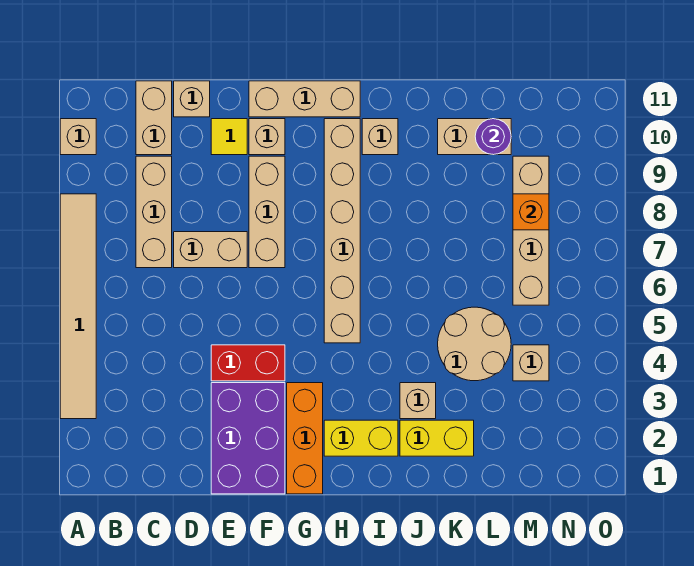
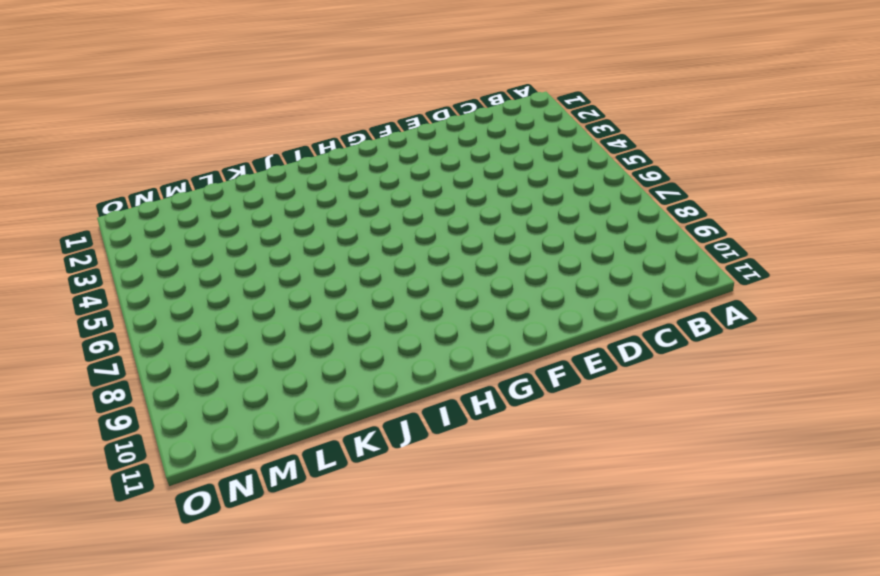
none -> tan 1x6 tile [60,194,96,419]
none -> tan 1x1 brick [60,119,96,155]
none -> tan 1x3 brick [136,156,172,268]

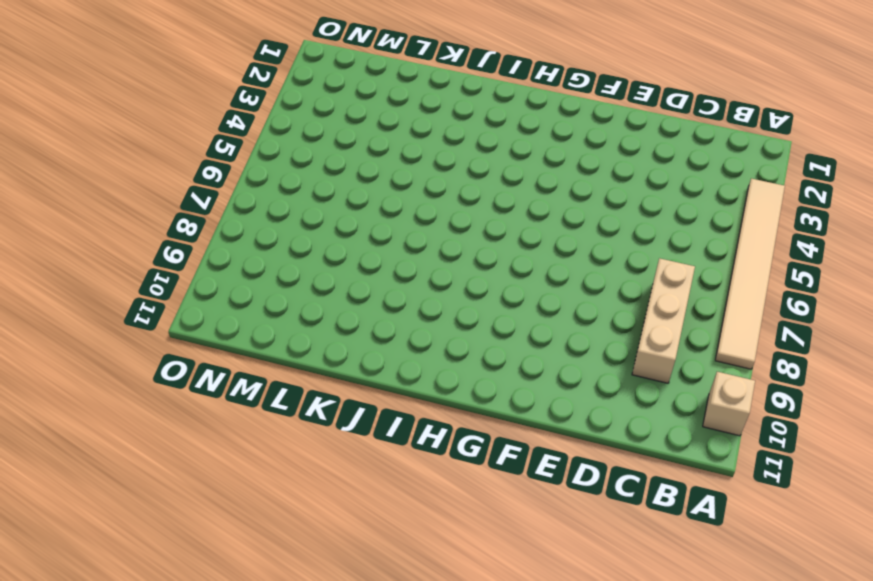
none -> tan 1x2 brick [136,81,172,155]
none -> tan 1x2 brick [174,232,247,268]
none -> tan 1x1 brick [174,81,210,117]

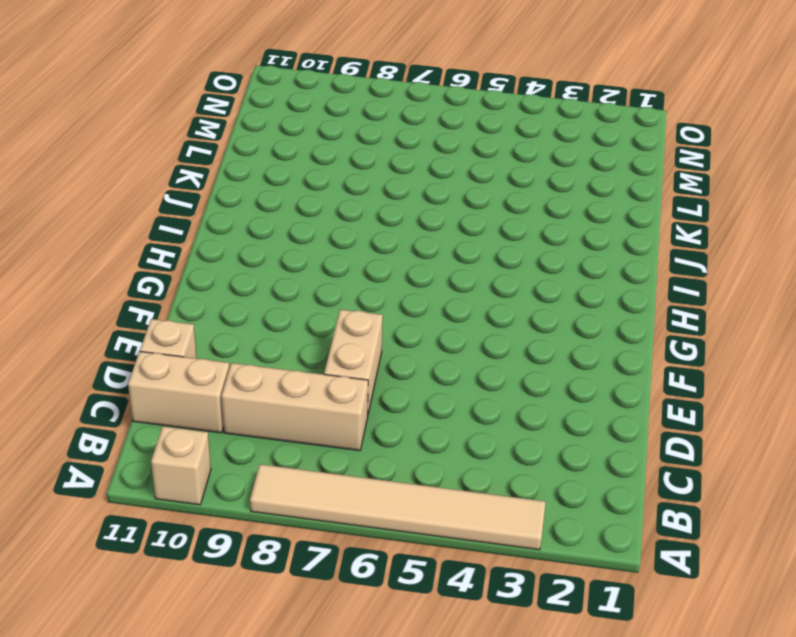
none -> purple 2x3 brick [211,383,285,494]
none -> red 1x2 brick [211,345,285,381]
none -> yellow 1x1 tile [211,119,247,155]

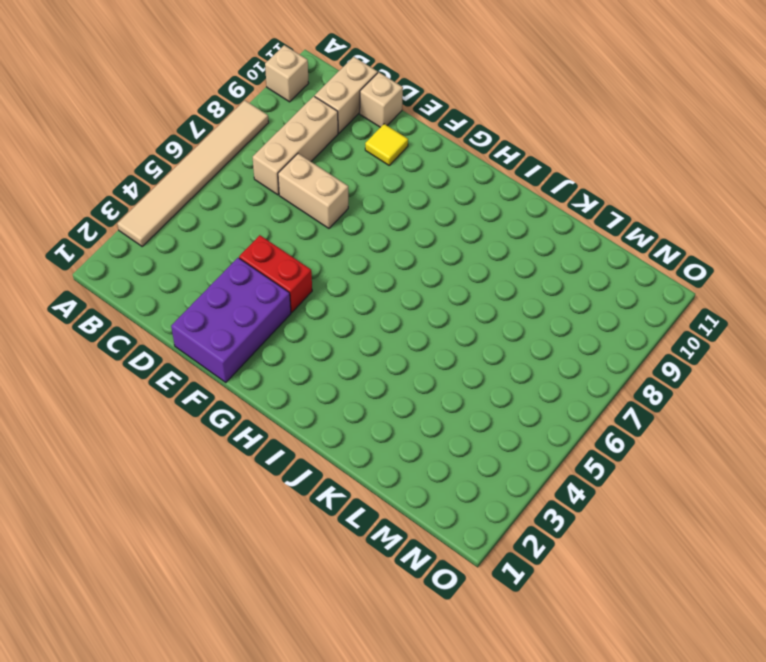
none -> tan 1x3 brick [249,156,285,268]
none -> tan 1x1 brick [249,119,285,155]
none -> tan 1x3 brick [249,81,360,117]

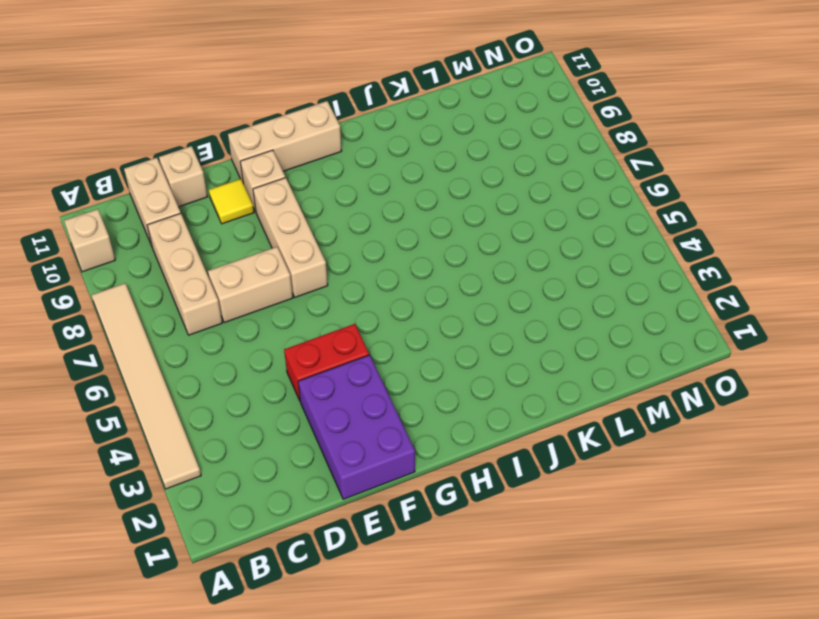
none -> orange 1x3 brick [287,383,323,494]
none -> yellow 1x2 brick [324,420,398,456]
none -> tan 1x6 brick [324,119,360,343]

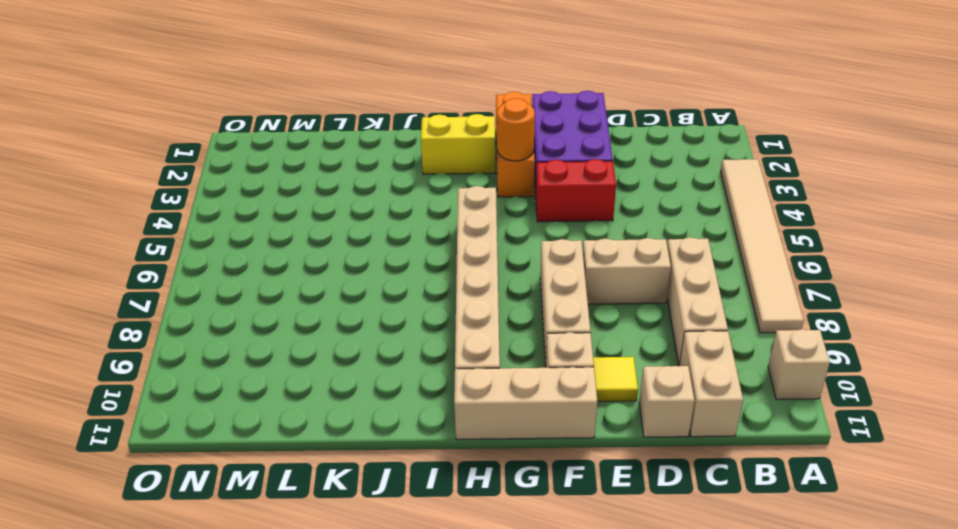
orange 1x1 round brick [497,98,535,161] -> none
none -> tan 1x1 brick [362,119,398,155]
none -> yellow 1x2 brick [400,420,474,456]
none -> tan 1x1 brick [400,383,436,419]

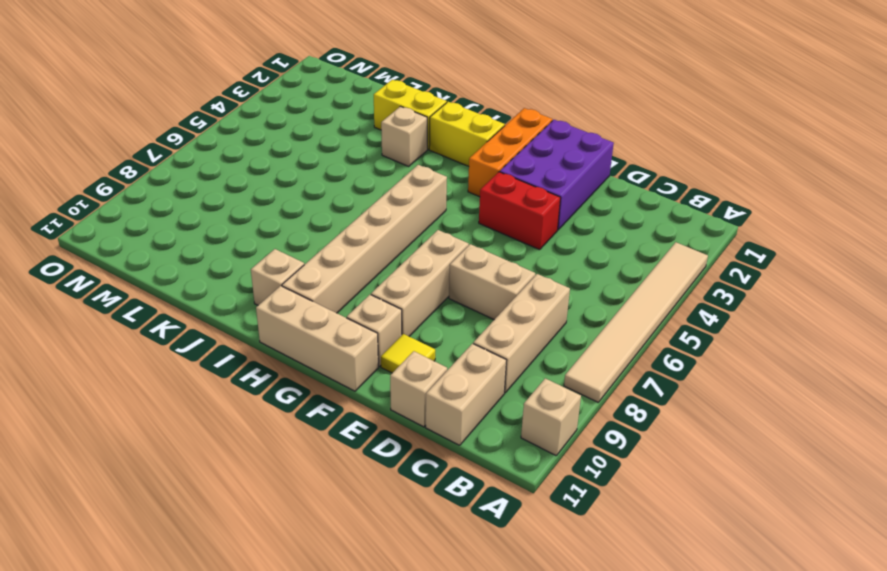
none -> tan 2x2 round brick [438,307,511,381]
none -> tan 1x2 brick [438,119,511,155]
none -> tan 1x1 brick [513,345,549,381]

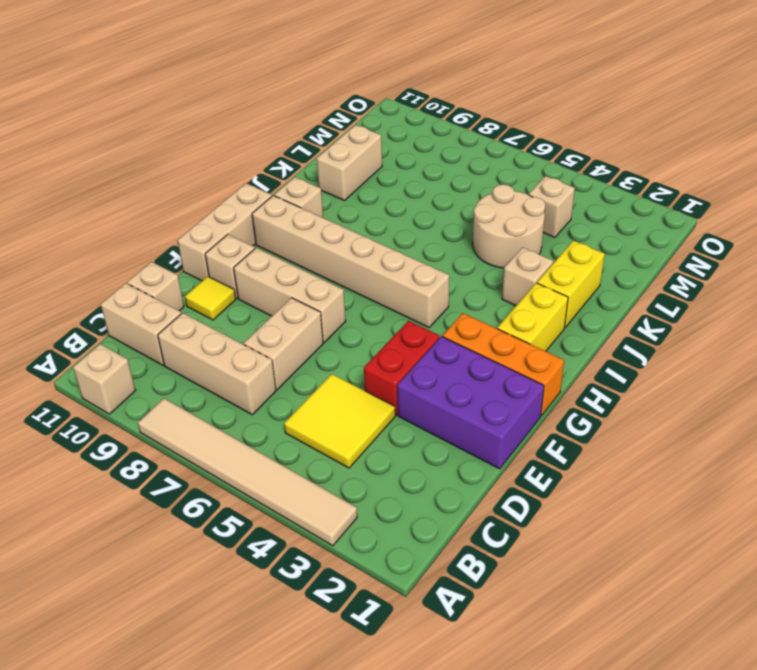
yellow 2x2 tile [284,374,395,468] -> none
none -> tan 1x4 brick [513,156,549,305]
none -> purple 1x1 round brick [475,119,511,155]
none -> orange 1x1 brick [513,194,549,230]

